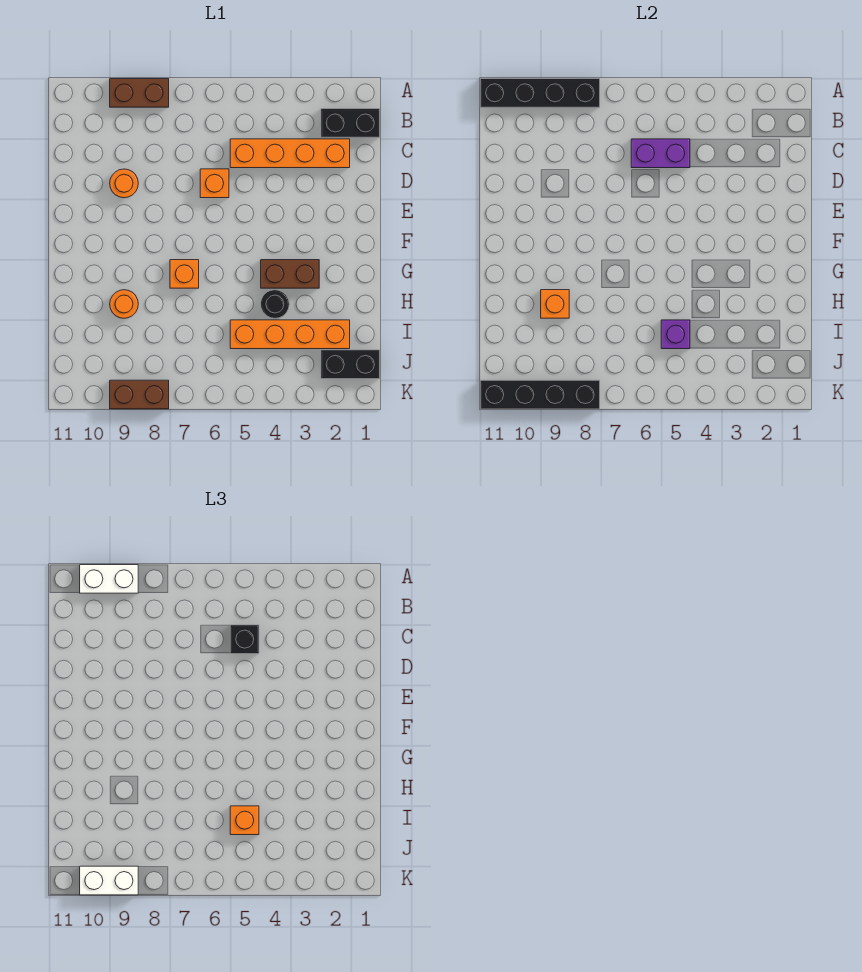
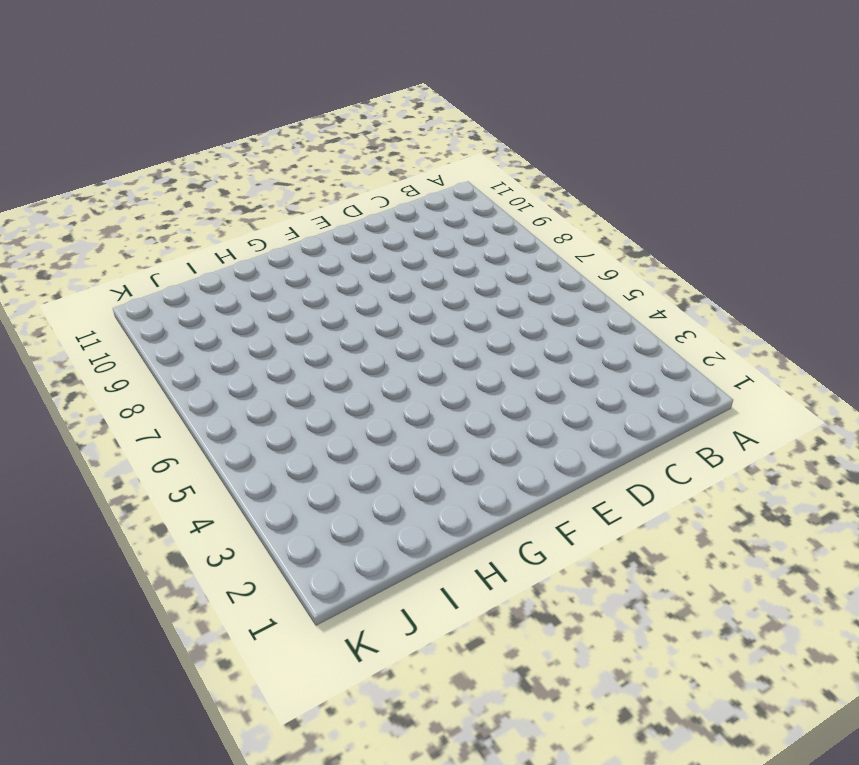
none -> brown 1x2 brick [110,79,169,107]
none -> black 1x2 brick [321,109,380,137]
none -> orange 1x4 brick [230,139,350,168]

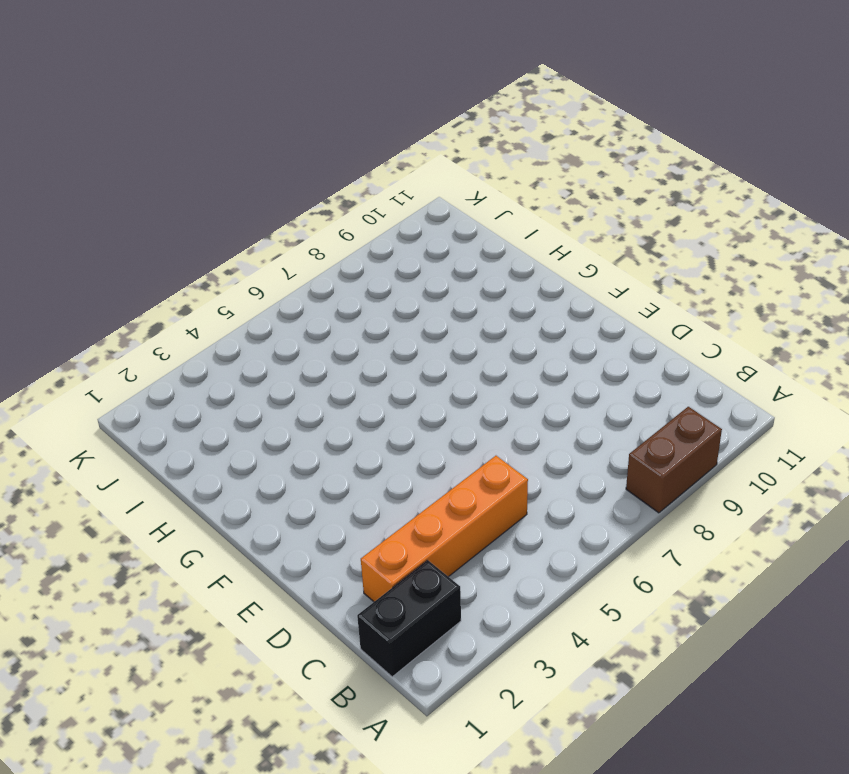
none -> orange 1x1 brick [200,169,229,198]
none -> orange 1x1 round brick [110,169,138,198]
none -> brown 1x2 brick [261,260,319,288]

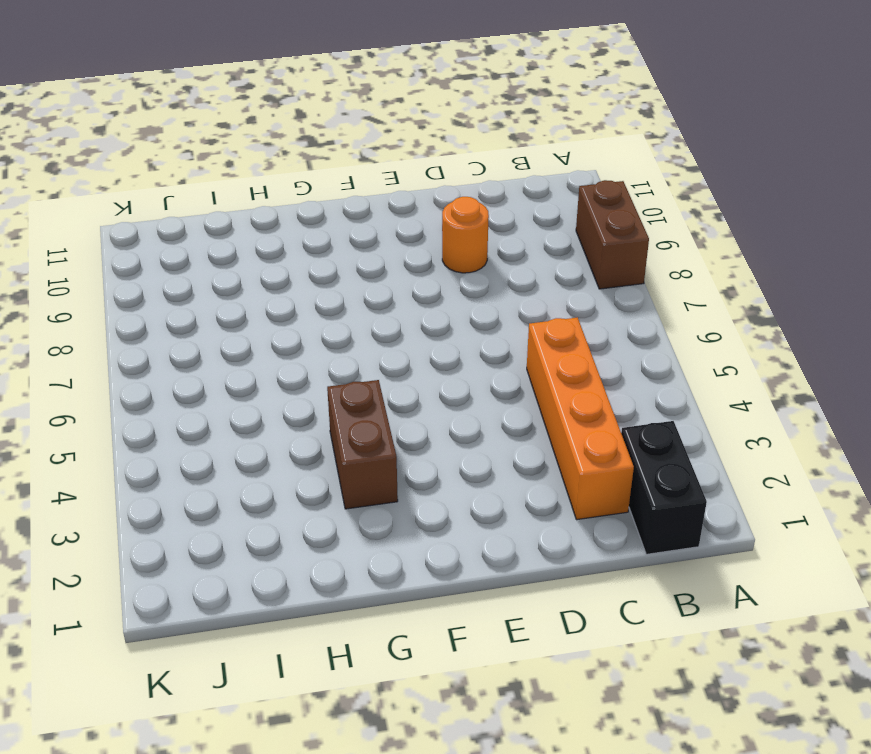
none -> orange 1x1 brick [200,169,229,198]
none -> orange 1x1 brick [170,260,199,288]
none -> black 1x1 round brick [261,290,289,318]

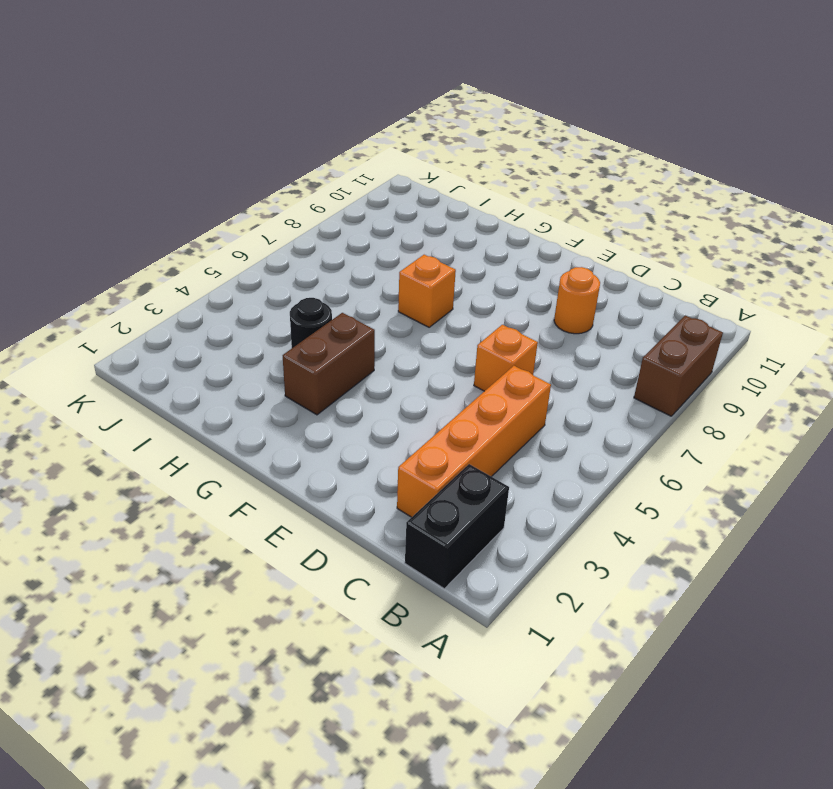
none -> orange 1x1 round brick [110,290,138,318]
none -> orange 1x4 brick [230,320,350,349]
none -> black 1x2 brick [321,350,380,379]

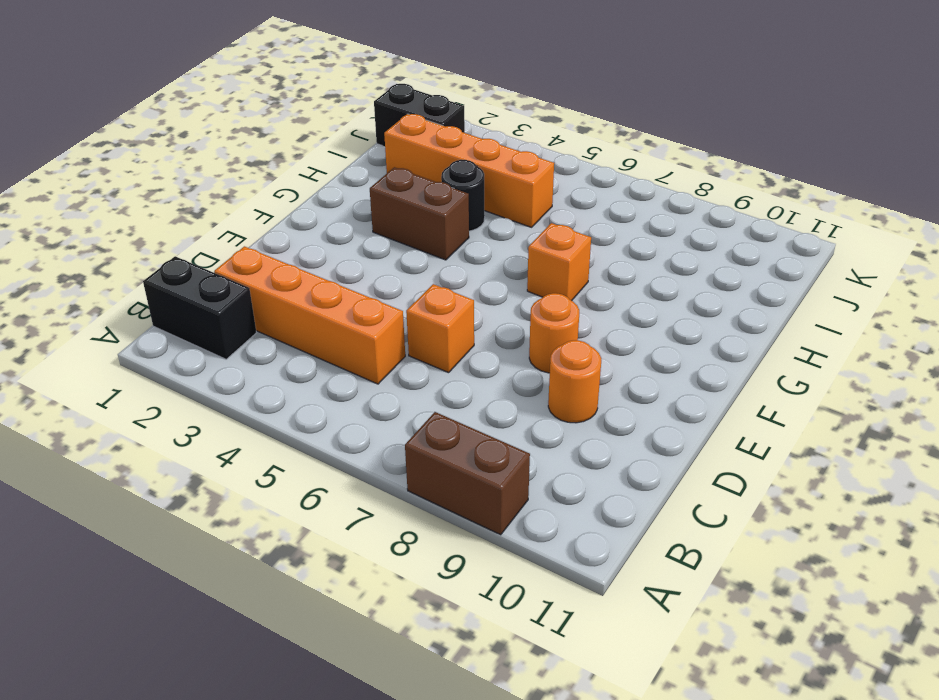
orange 1x1 round brick [529,293,579,373] -> orange 1x1 round brick moved to [110,290,138,318]
none -> brown 1x2 brick [110,380,169,409]
none -> black 1x4 brick [480,79,600,107]
none -> purple 1x2 brick [631,139,690,168]

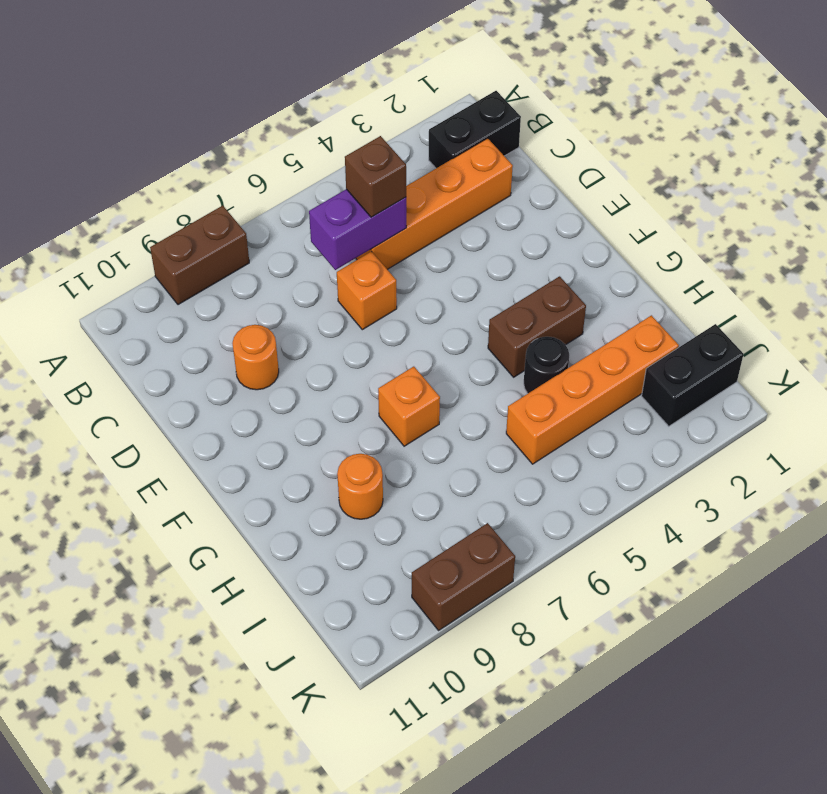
brown 1x1 brick [345,136,406,217] -> black 1x1 brick [230,625,259,654]
none -> black 1x4 brick [480,79,600,107]
none -> orange 1x1 brick [541,290,569,318]
none -> purple 1x1 brick [661,320,690,349]

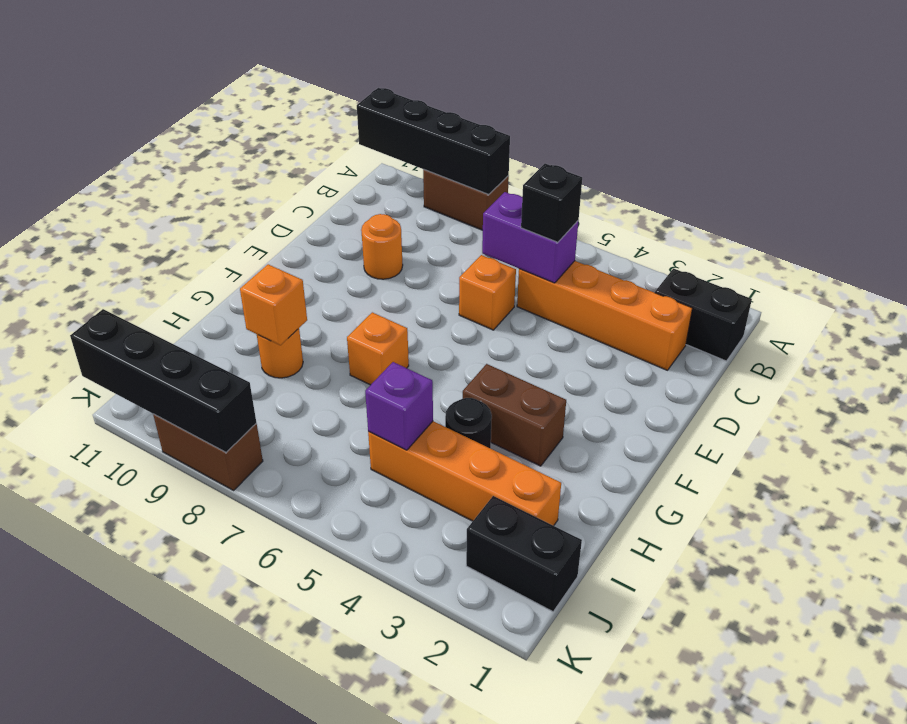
none -> white 1x2 brick [80,565,138,593]
none -> orange 1x1 brick [230,806,259,835]
none -> white 1x2 brick [80,866,138,895]

